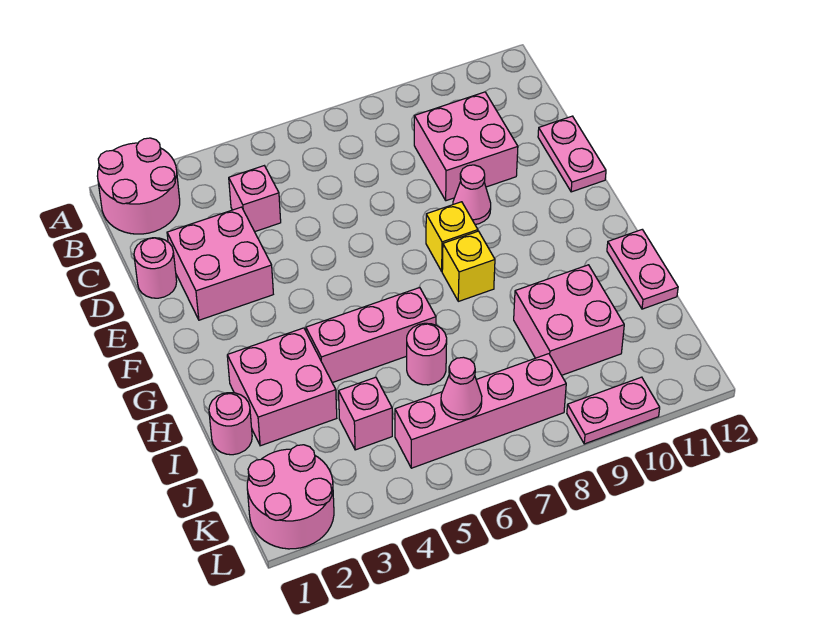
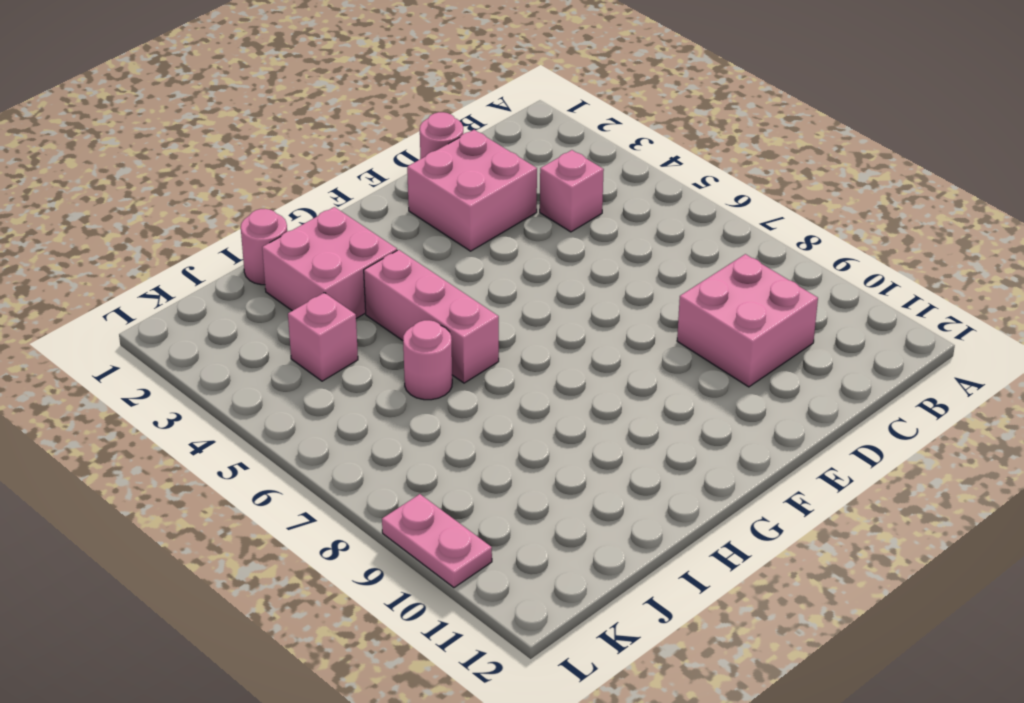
none -> pink 2x2 round brick [97,138,180,234]
none -> pink 1x2 plate [538,116,606,192]
none -> pink 1x1 cone [453,165,491,224]

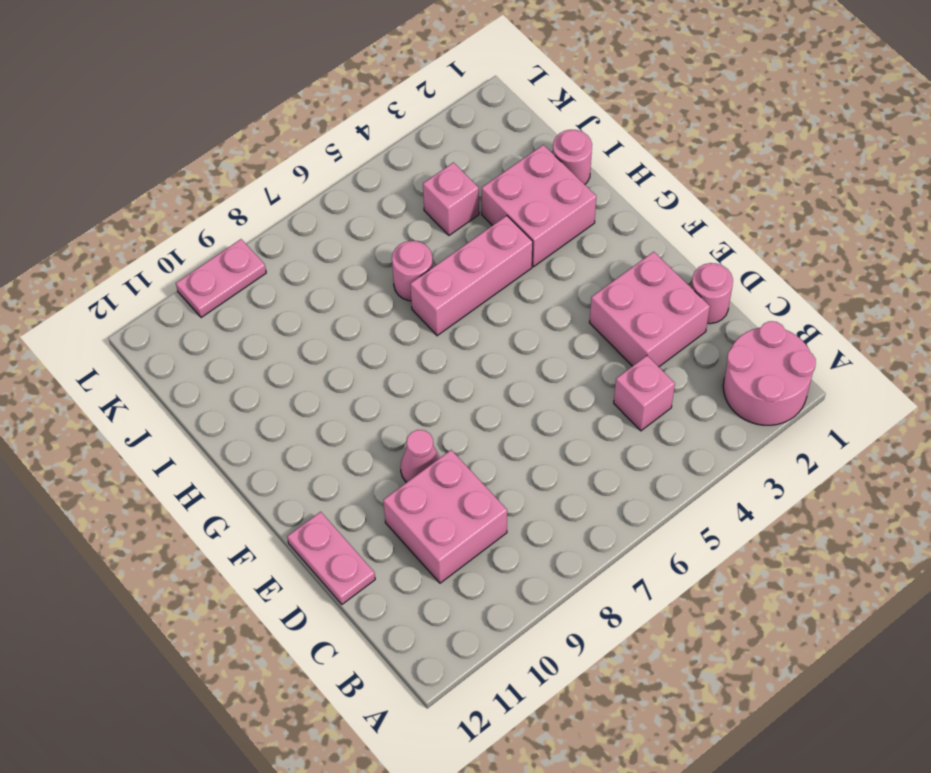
none -> yellow 1x1 brick [426,202,478,271]
none -> yellow 1x1 brick [442,231,495,301]
none -> pink 1x2 plate [607,230,678,309]

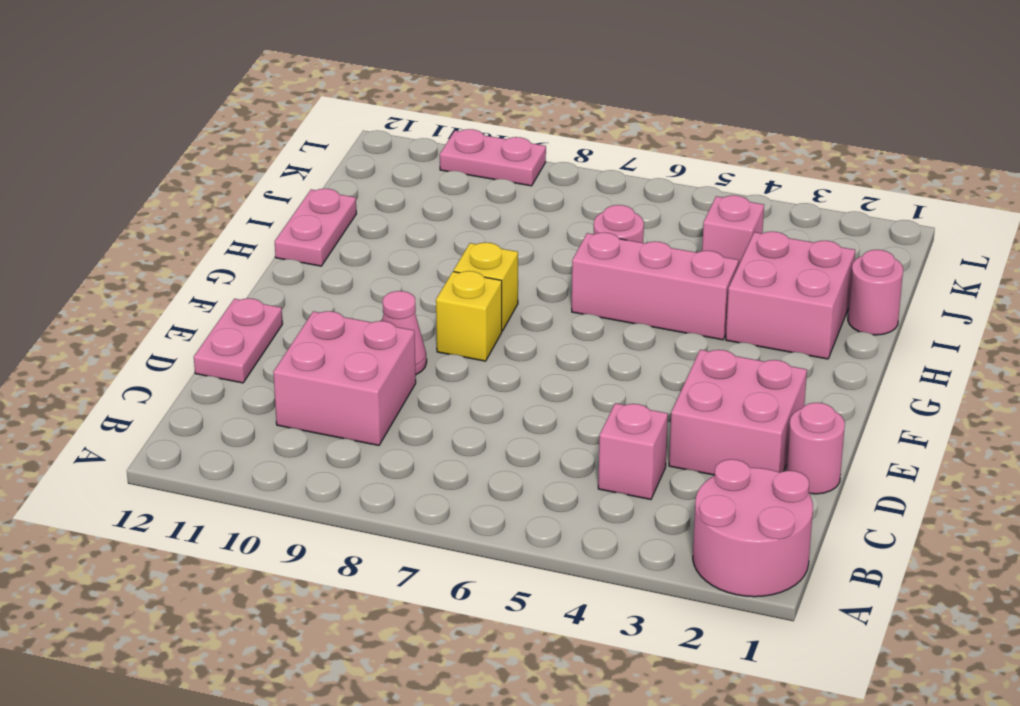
none -> pink 2x2 brick [514,265,624,375]
none -> pink 2x2 round brick [247,445,334,549]
none -> pink 1x4 brick [395,354,566,468]

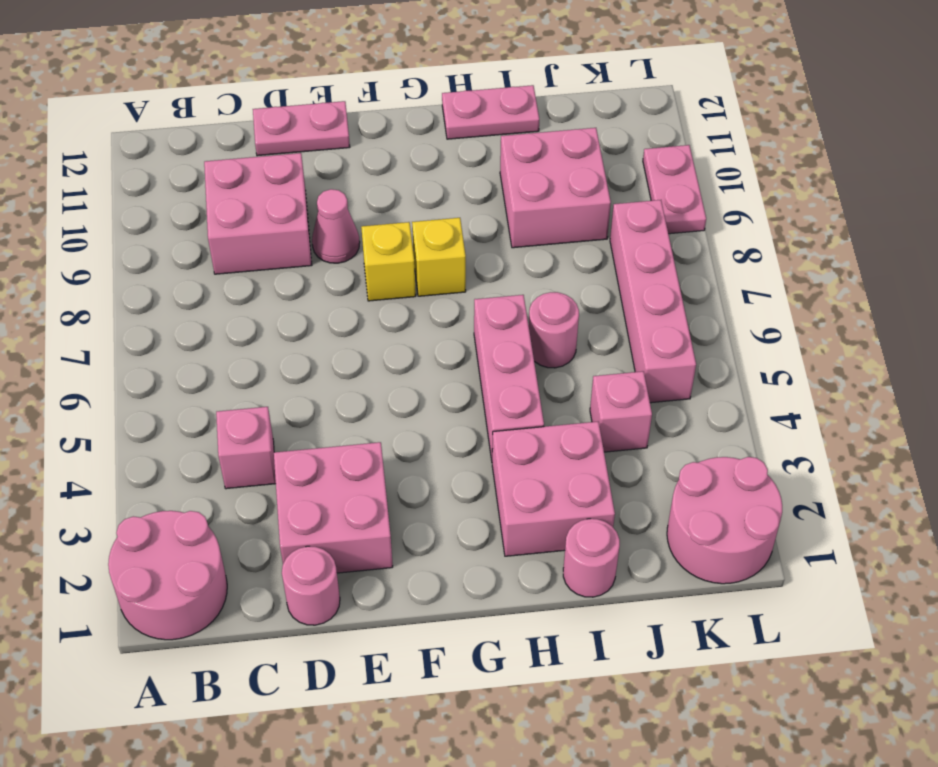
none -> pink 1x1 cone [441,357,482,420]

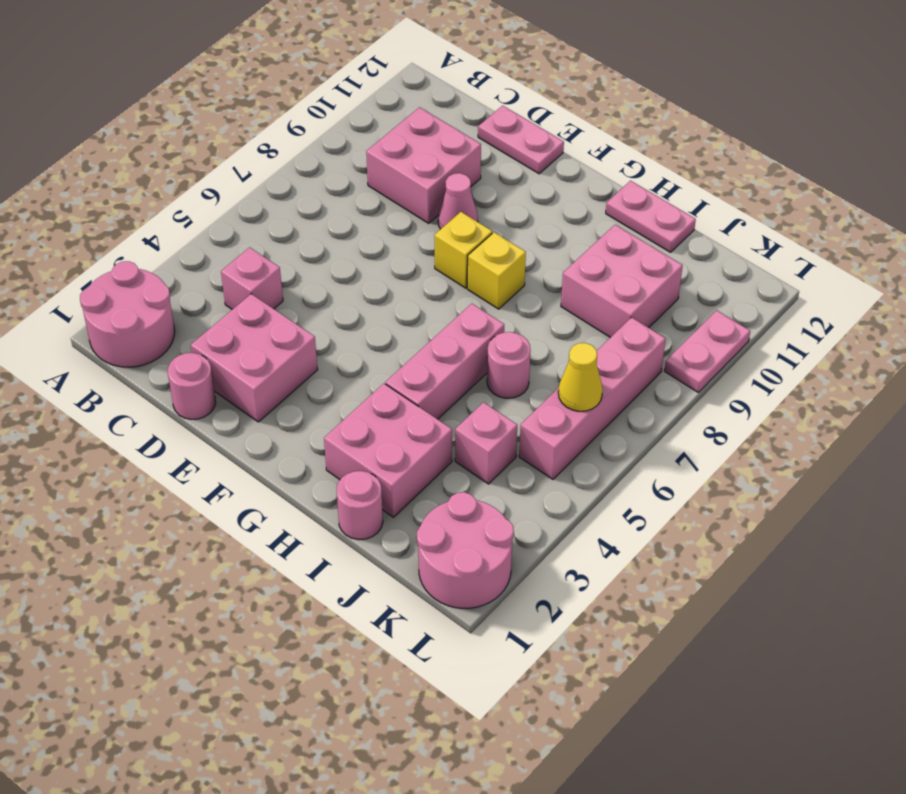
yellow 1x1 cone [558,343,603,411] -> pink 1x1 cone [441,357,482,420]

